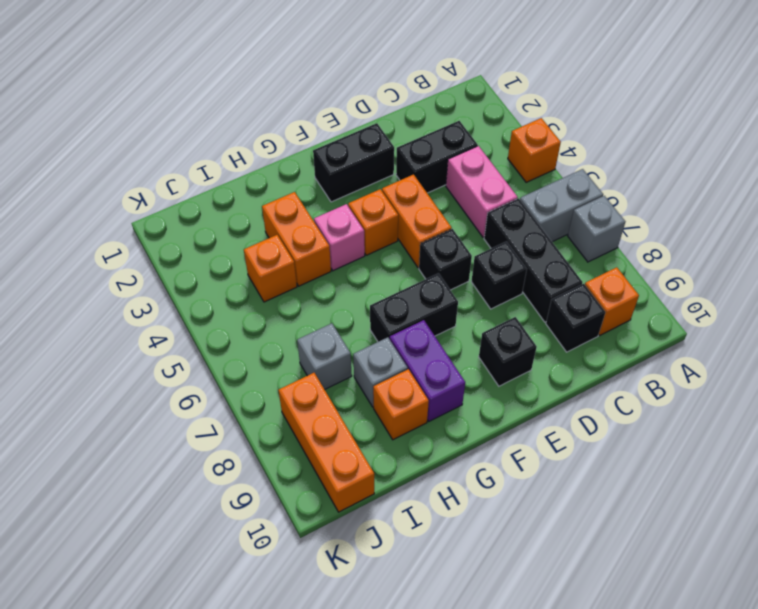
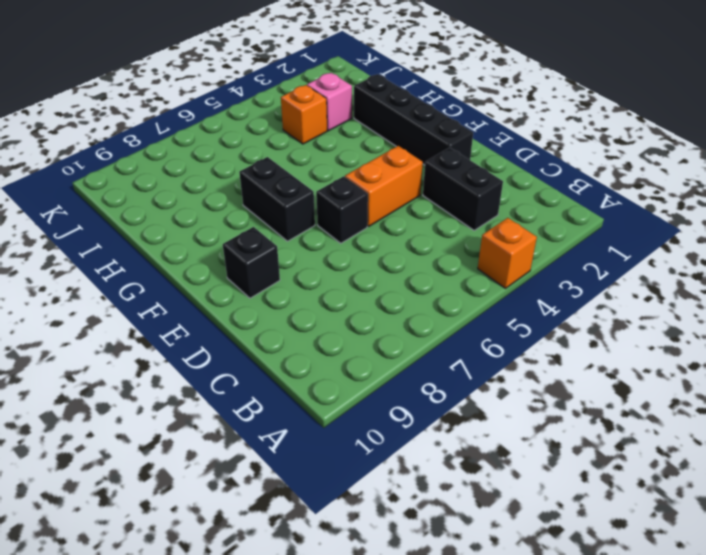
black 1x4 brick [354,74,473,165] -> black 1x2 brick [313,123,394,202]
pink 1x1 brick [307,73,352,131] -> pink 1x1 brick moved to [314,204,365,271]
none -> grey 1x2 brick [520,169,603,242]
none -> grey 1x1 brick [568,196,625,262]
none -> orange 1x1 brick [585,267,639,335]

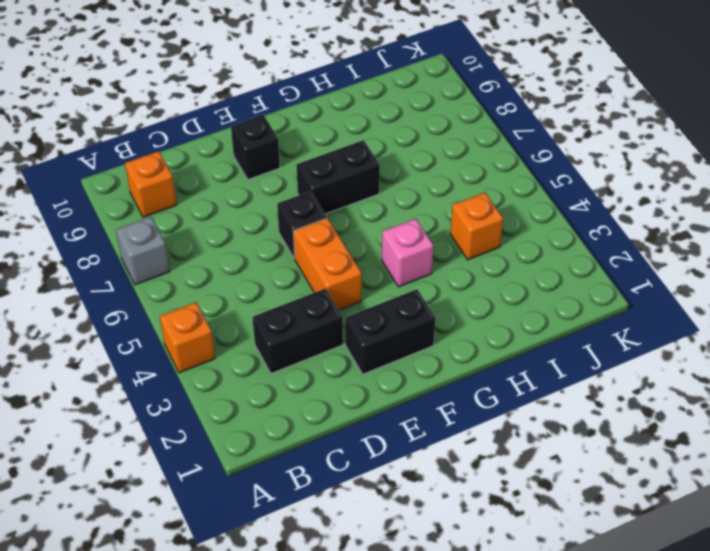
none -> grey 1x2 brick [520,169,603,242]
none -> pink 1x2 brick [446,146,518,238]
none -> black 1x3 brick [484,198,583,322]

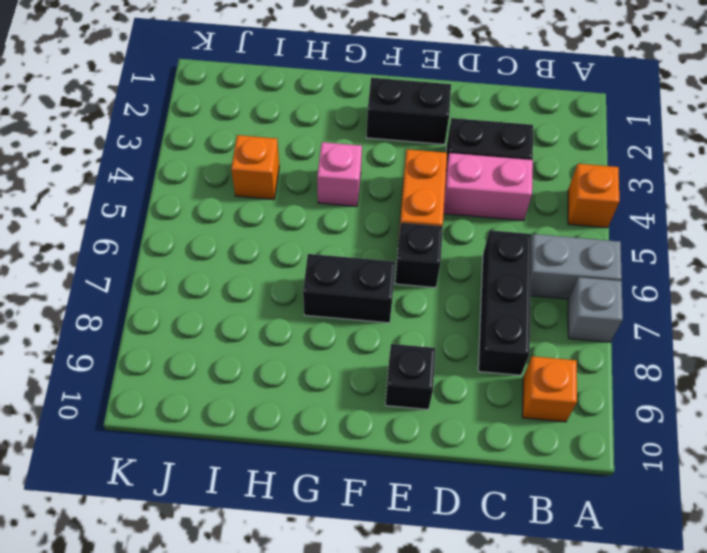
pink 1x2 brick [444,153,533,221] -> pink 1x2 brick turned to [446,146,518,238]
none -> black 1x1 brick [546,284,605,352]
none -> black 1x1 brick [471,242,527,309]
none -> orange 1x1 brick [348,189,398,255]

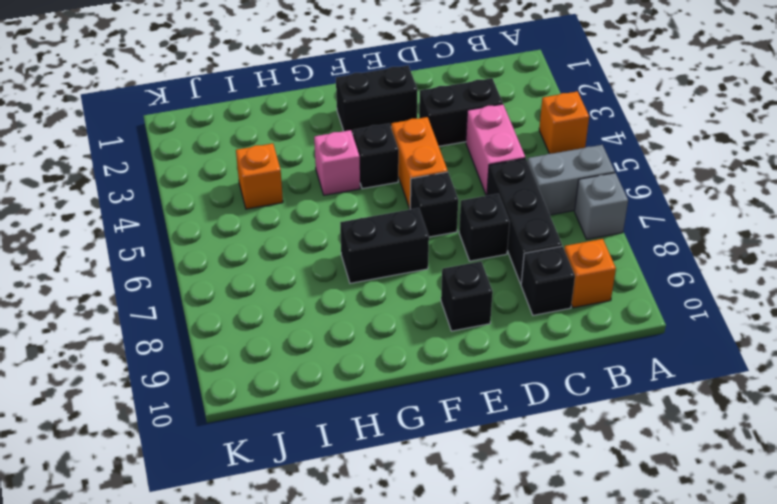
black 1x1 brick [353,124,399,189] -> orange 1x1 brick [348,189,398,255]
none -> purple 1x2 brick [390,320,465,421]
none -> orange 1x2 brick [262,192,331,286]
none -> grey 1x1 brick [353,337,408,407]

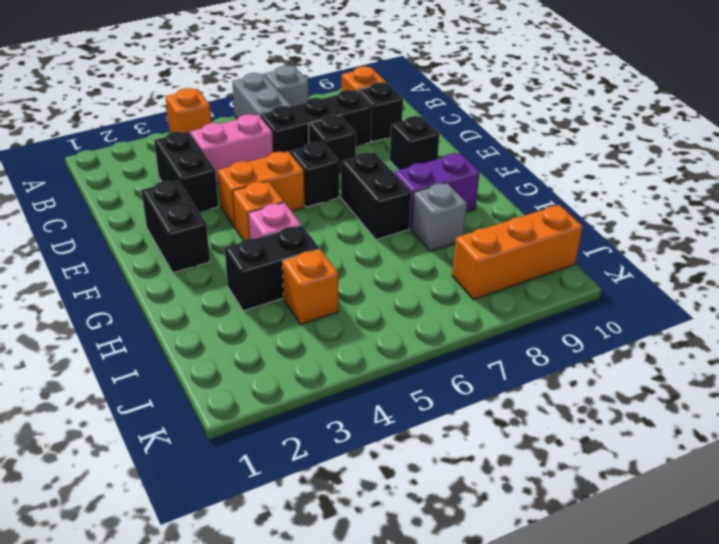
black 1x2 brick [225,225,319,311] -> orange 1x2 brick [262,192,331,286]
none -> orange 1x1 brick [373,369,429,440]
none -> grey 1x1 brick [297,323,352,389]

